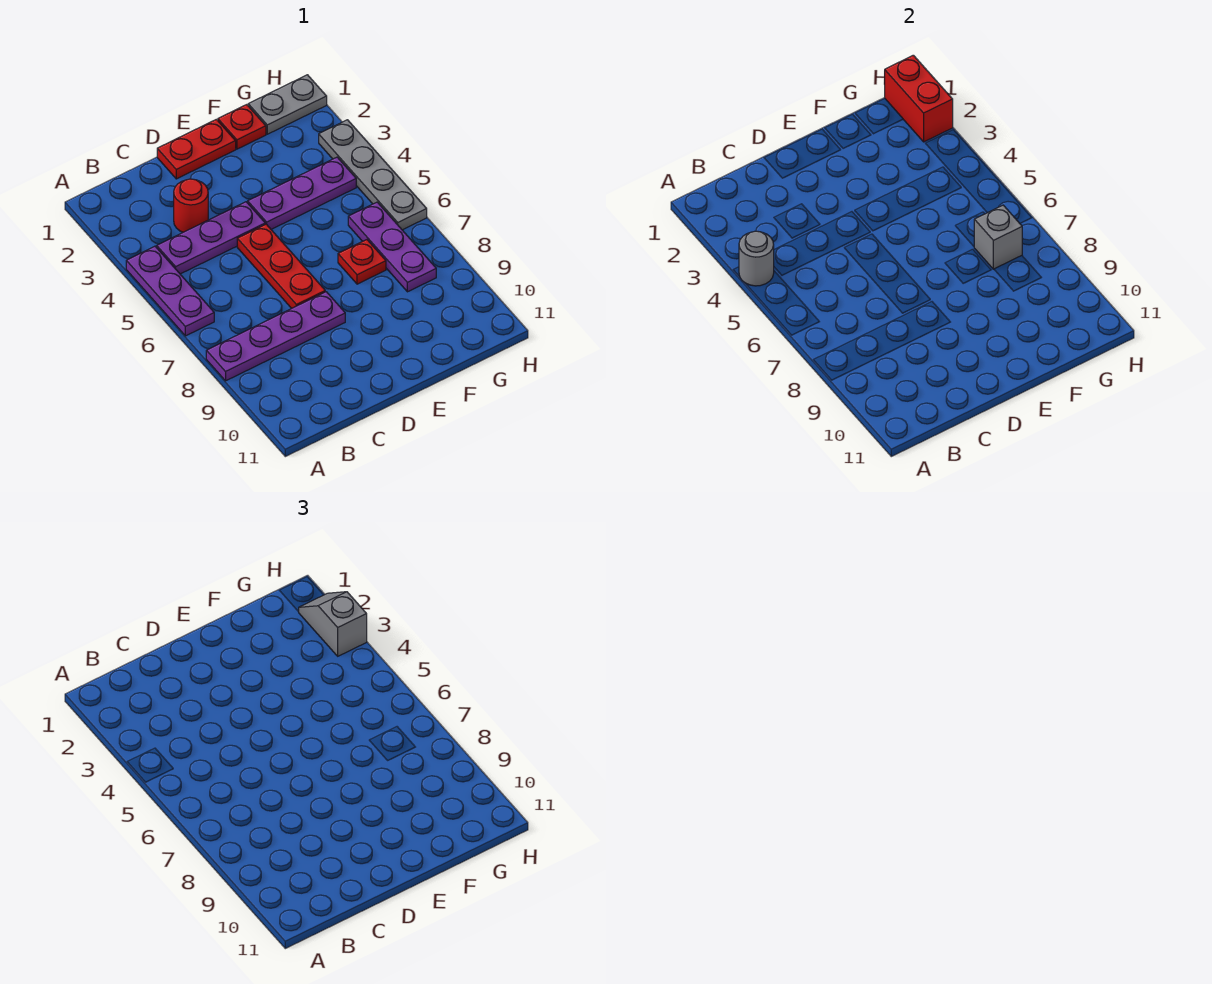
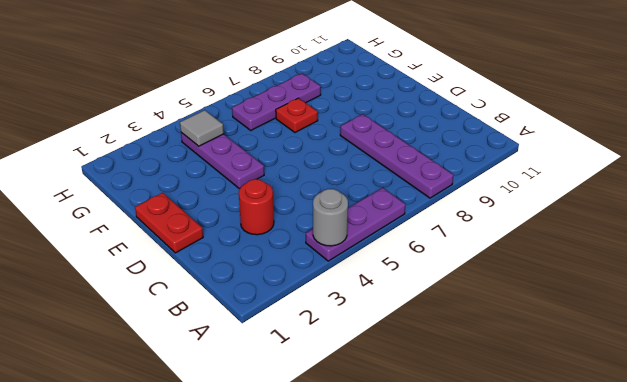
grey 1x1 tile [180,110,224,146] -> none
none -> purple 1x3 plate [157,202,265,274]
none -> red 1x3 plate [237,224,325,308]
none -> red 1x1 plate [218,105,266,149]

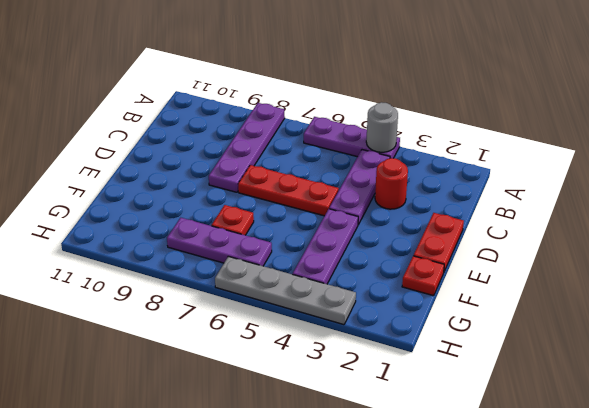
none -> grey 1x2 plate [248,75,327,134]
none -> grey 1x1 brick [974,205,1022,269]
none -> red 1x2 brick [885,55,953,142]

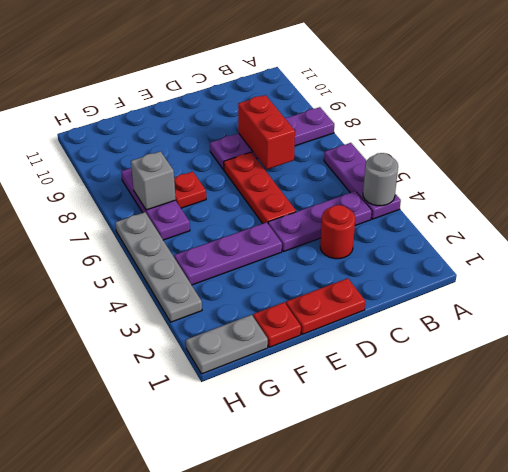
red 1x2 brick [238,95,295,169] -> red 1x2 brick moved to [885,55,953,142]
none -> grey 1x2 slope [299,592,367,656]

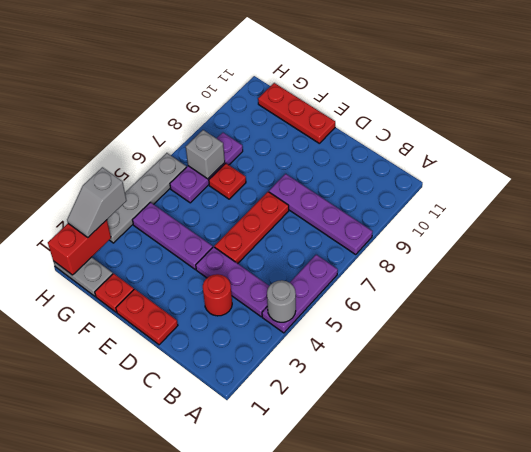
red 1x3 plate [258,83,335,143] -> none

